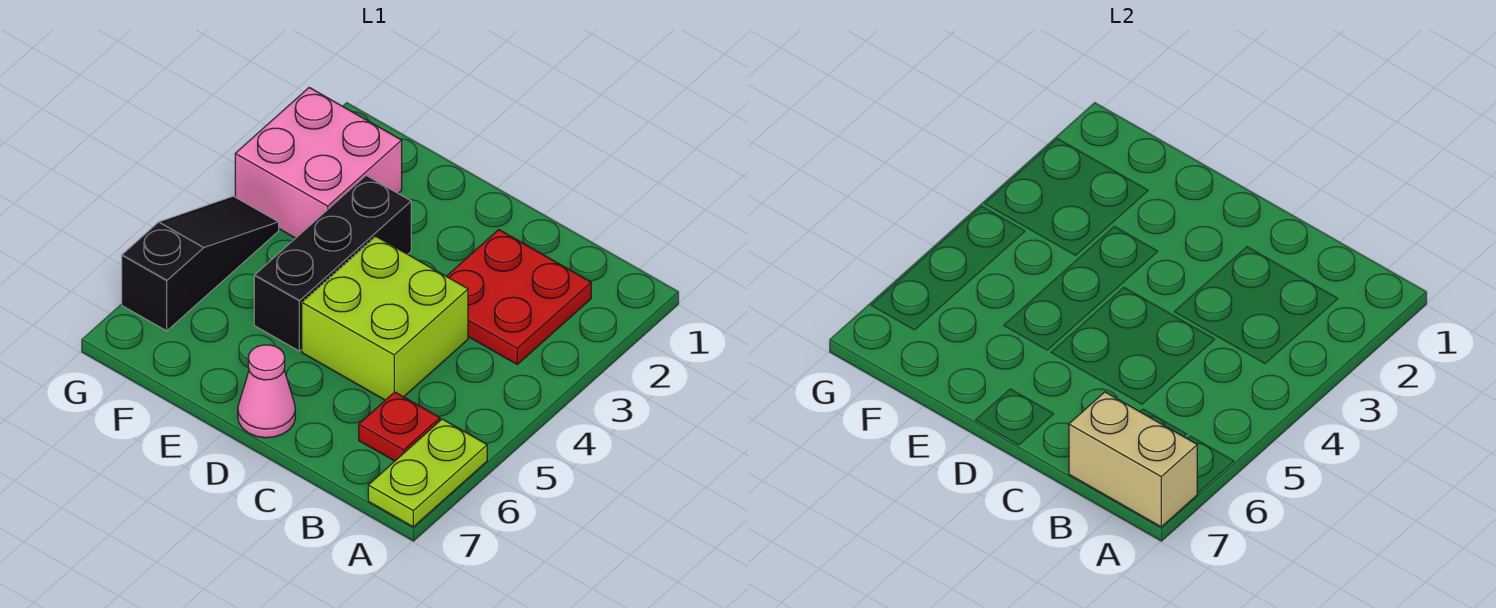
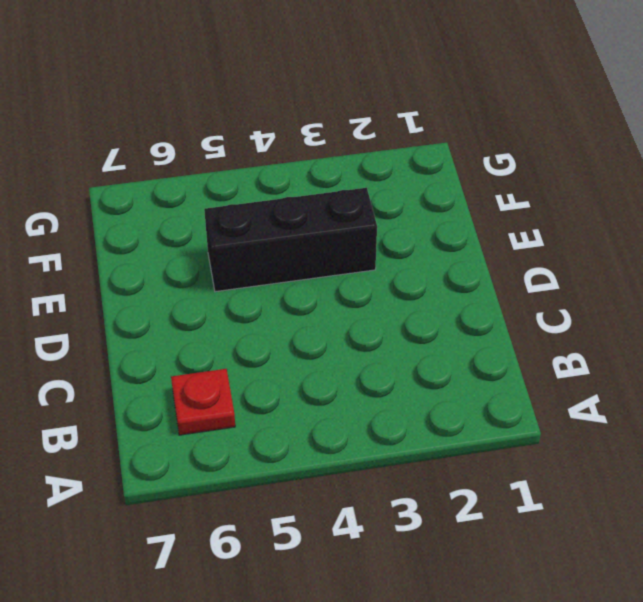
none -> lime 1x2 plate [368,419,487,527]
none -> red 2x2 plate [446,230,591,364]

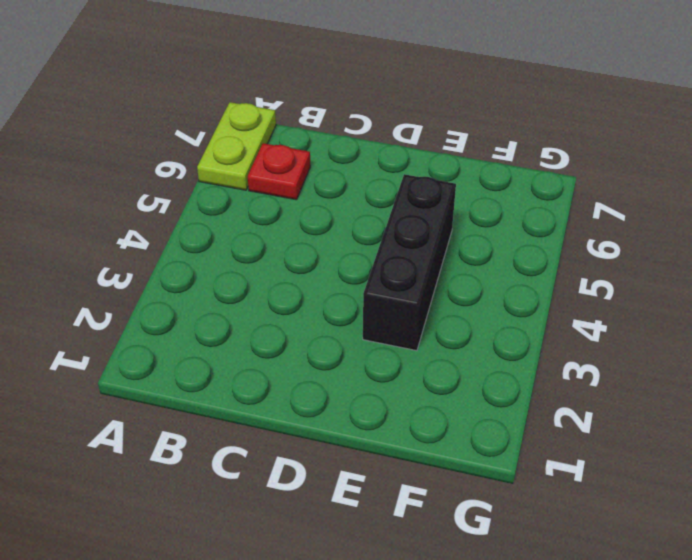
none -> red 2x2 plate [446,230,591,364]
none -> lime 2x2 brick [302,236,468,400]

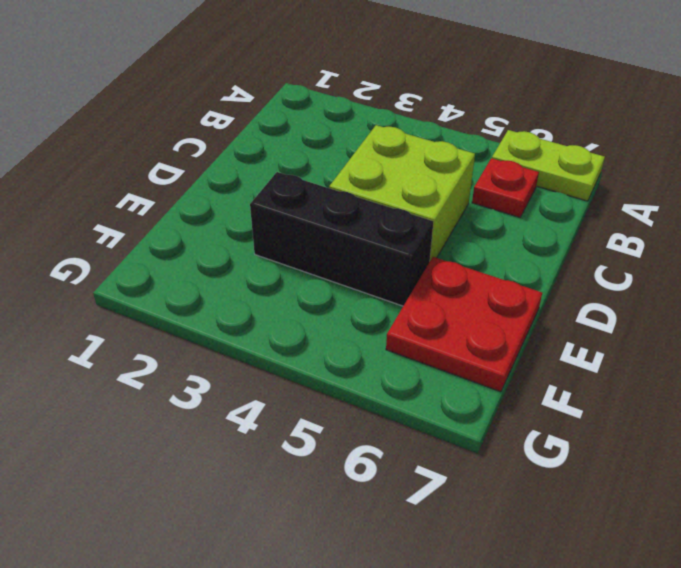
red 2x2 plate [386,257,542,392] -> red 2x2 plate moved to [446,230,591,364]
none -> pink 1x1 cone [238,345,295,438]
none -> pink 2x2 brick [235,88,402,238]

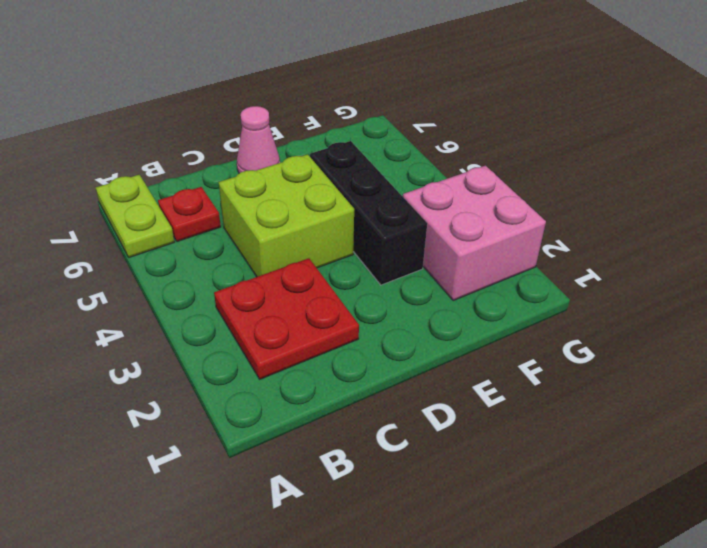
none -> black 1x3 slope [122,196,279,331]
none -> tan 1x2 brick [1069,392,1197,527]

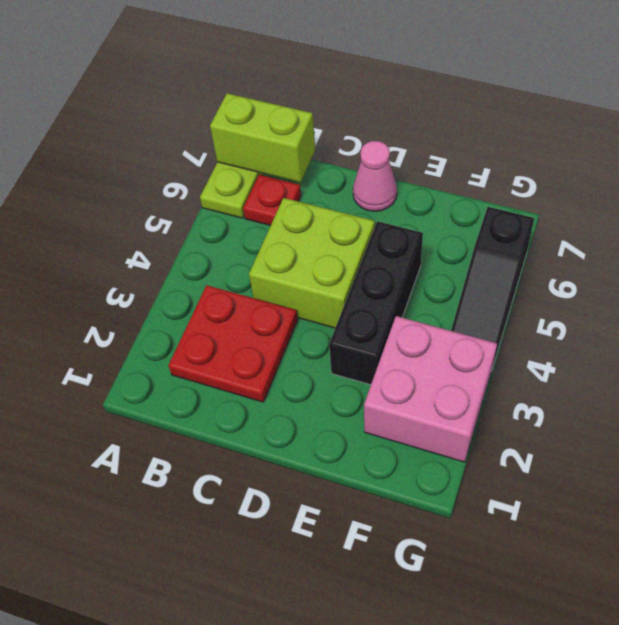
lime 1x2 brick [210,93,315,183] -> tan 1x2 brick [1069,392,1197,527]

